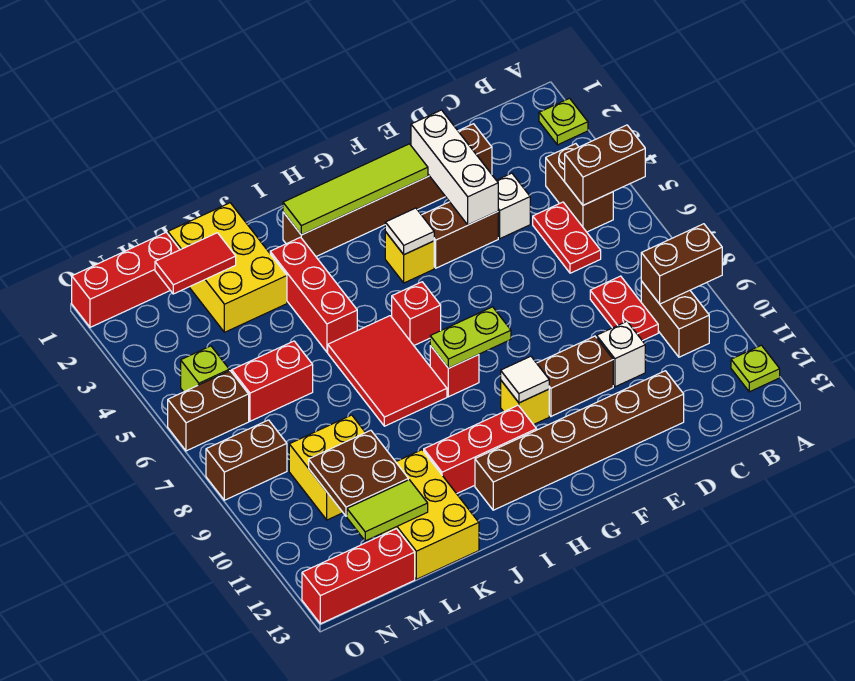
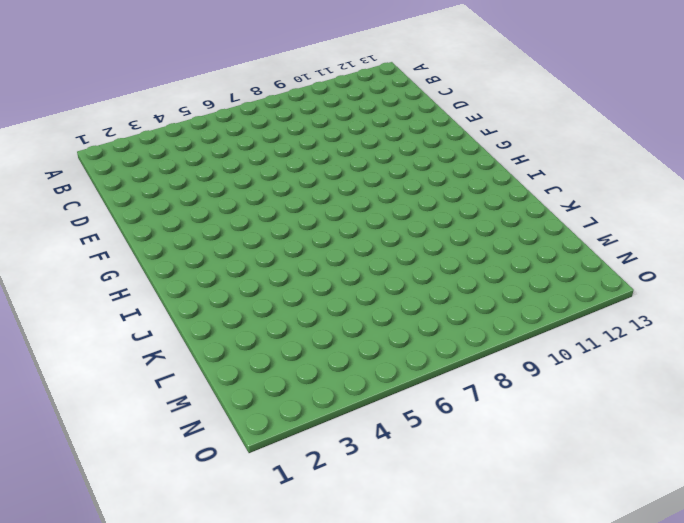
none -> lime 1x1 plate [539,98,588,145]
none -> lime 1x1 plate [731,345,780,392]
none -> brown 1x2 brick [546,144,613,232]
none -> brown 1x2 brick [641,281,709,357]

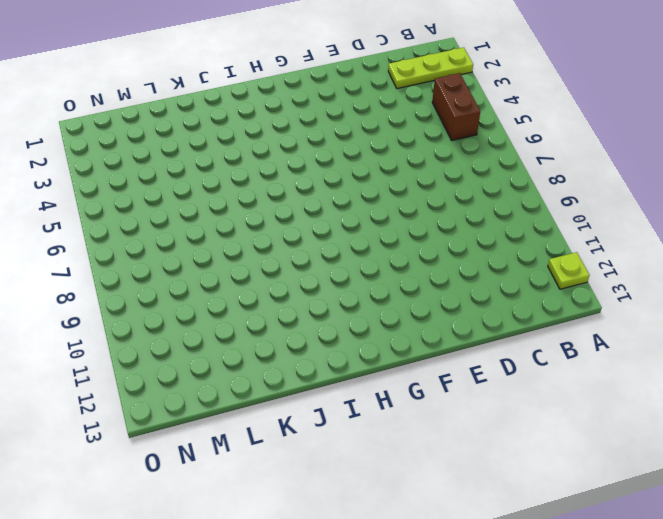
lime 1x3 plate [388,47,473,89] -> lime 1x1 plate [539,98,588,145]
none -> brown 1x2 brick [641,281,709,357]
none -> red 1x2 plate [533,202,601,273]
none -> red 1x2 plate [590,276,658,341]
none -> brown 1x6 brick [283,124,492,256]

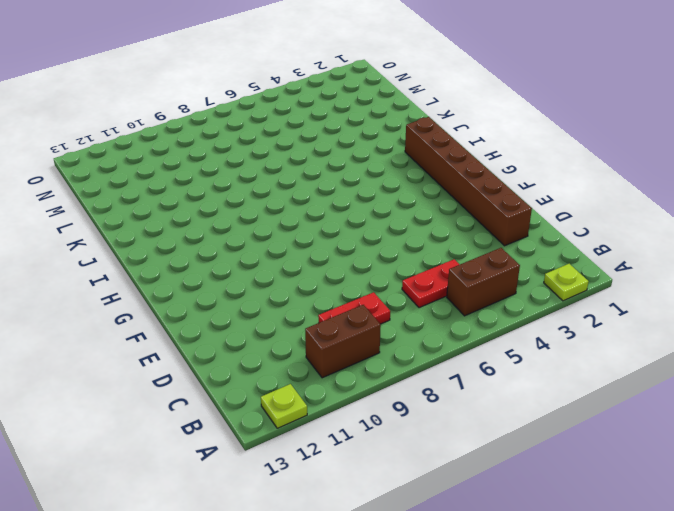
none -> white 1x1 brick [496,173,530,239]
none -> white 1x1 brick [597,321,645,387]
none -> brown 1x6 brick [475,371,684,510]
none -> brown 1x2 brick [422,202,498,268]

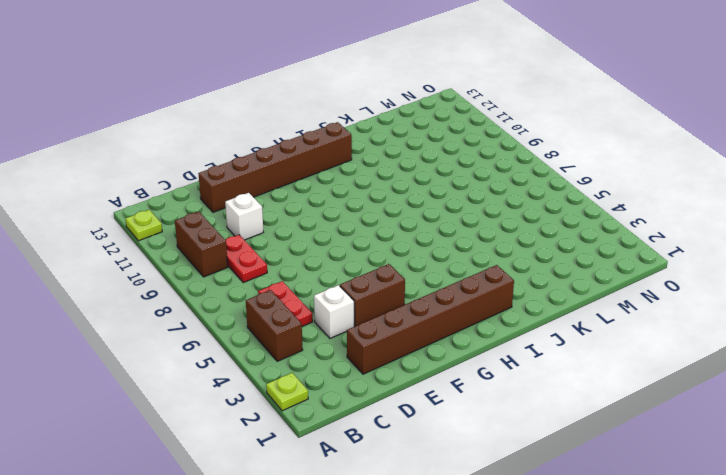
none -> brown 1x2 brick [537,336,613,416]
none -> yellow 1x1 brick [385,232,434,283]
none -> yellow 1x1 brick [501,381,549,425]
none -> red 1x1 brick [392,282,441,345]

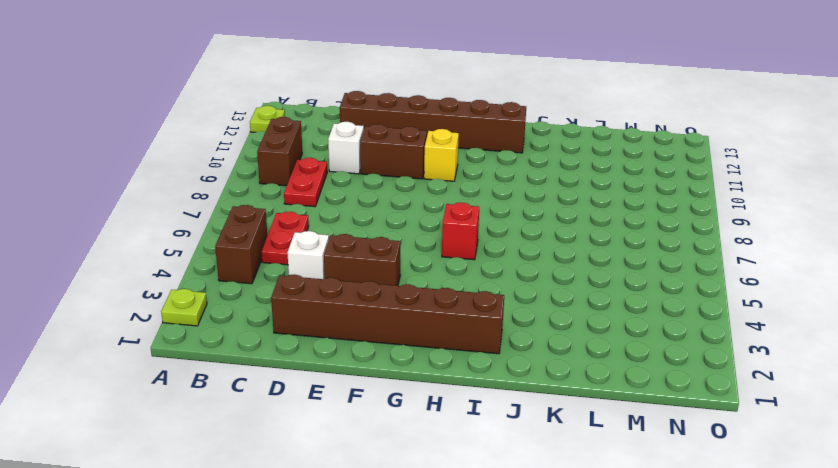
none -> yellow 1x1 brick [385,232,434,283]
none -> red 1x1 brick [430,346,479,397]
none -> red 1x3 brick [424,405,537,494]
none -> red 2x3 tile [328,316,447,426]

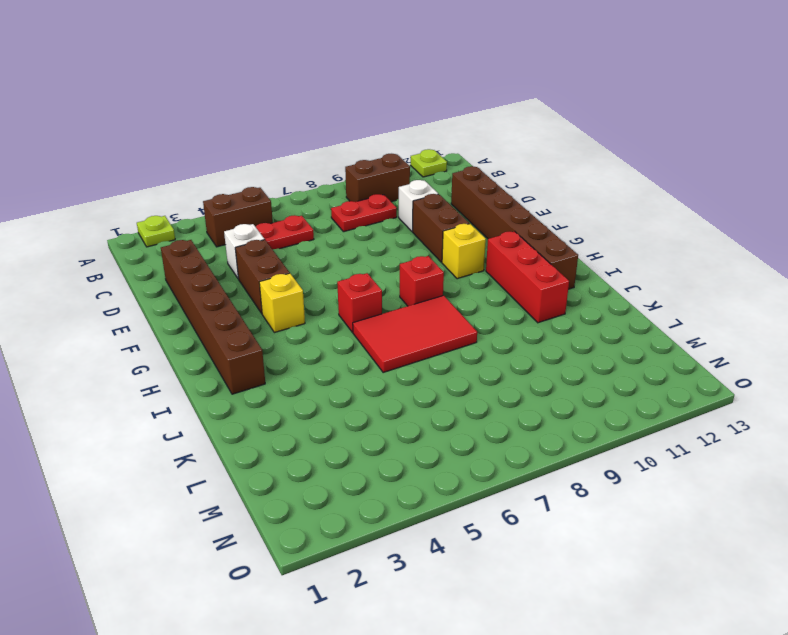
none -> red 1x3 brick [270,237,357,352]
none -> yellow 2x3 brick [168,203,287,332]
none -> yellow 2x3 brick [381,450,479,579]
none -> red 1x2 brick [232,341,313,421]

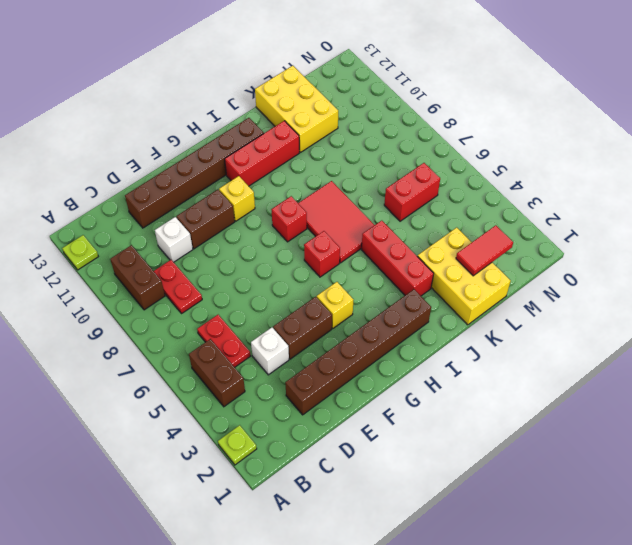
none -> yellow 2x2 brick [289,415,365,520]
none -> red 1x3 brick [72,233,180,327]
none -> red 1x3 brick [302,529,415,624]
none -> lime 1x1 brick [181,346,229,392]

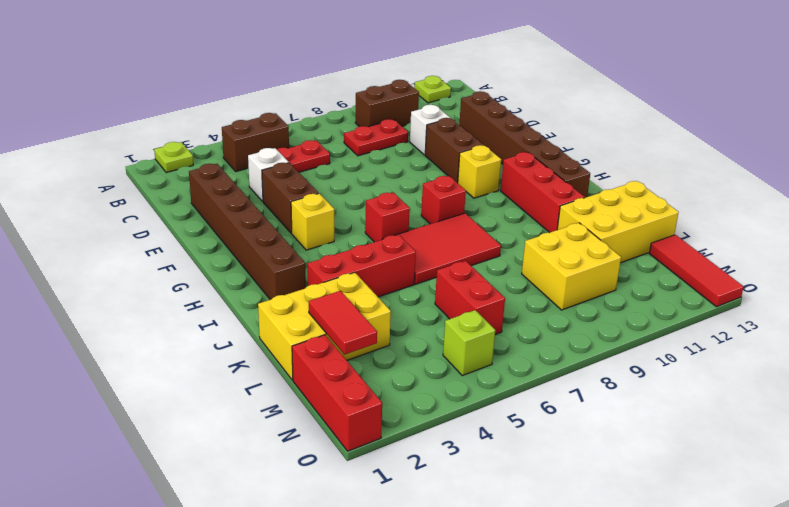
red 1x3 tile [649,235,743,307] -> red 1x3 brick [302,529,415,624]
none -> brown 1x2 brick [168,371,249,451]
none -> brown 1x2 brick [206,420,287,500]
none -> brown 1x2 brick [565,125,645,205]
none -> brown 1x2 brick [641,224,722,304]

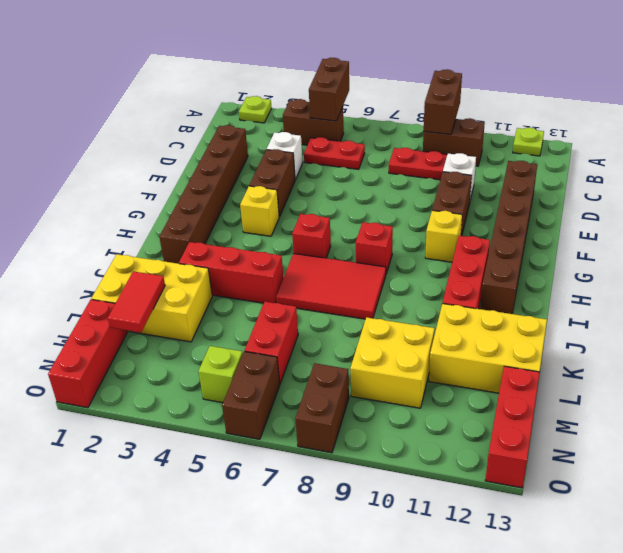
none -> white 1x3 brick [411,110,498,225]
none -> lime 1x4 tile [283,144,428,235]
none -> white 1x1 tile [385,208,434,255]
none -> lime 1x2 plate [430,307,511,368]

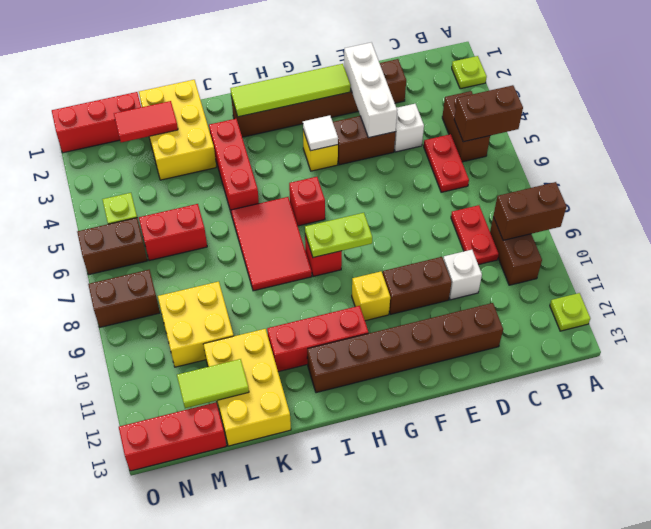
none -> white 1x1 tile [501,356,549,403]
none -> brown 2x2 plate [309,430,408,516]

